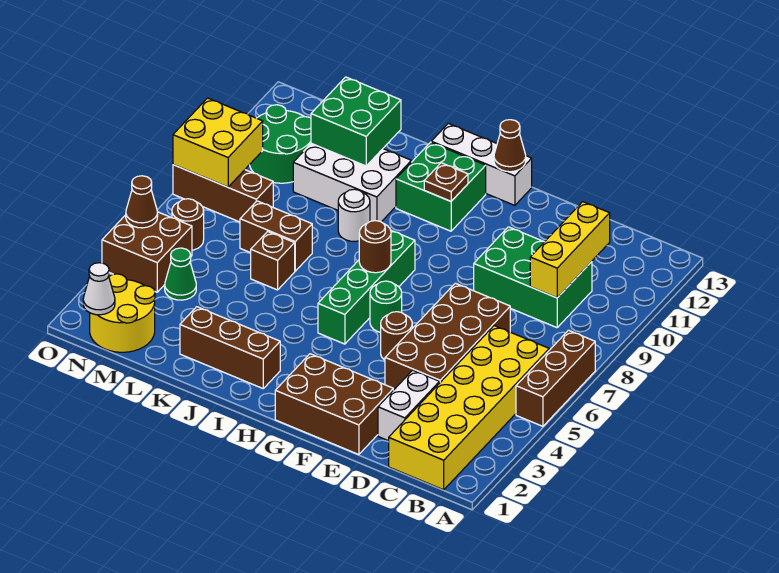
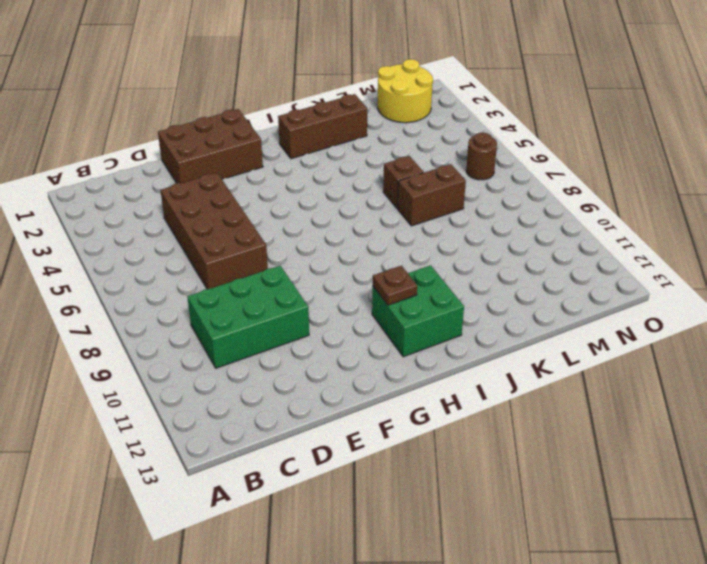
none -> brown 1x3 brick [516,330,595,426]
none -> yellow 2x6 brick [389,326,549,490]
none -> white 1x2 brick [378,370,440,441]
none -> brown 1x1 round brick [381,312,412,360]

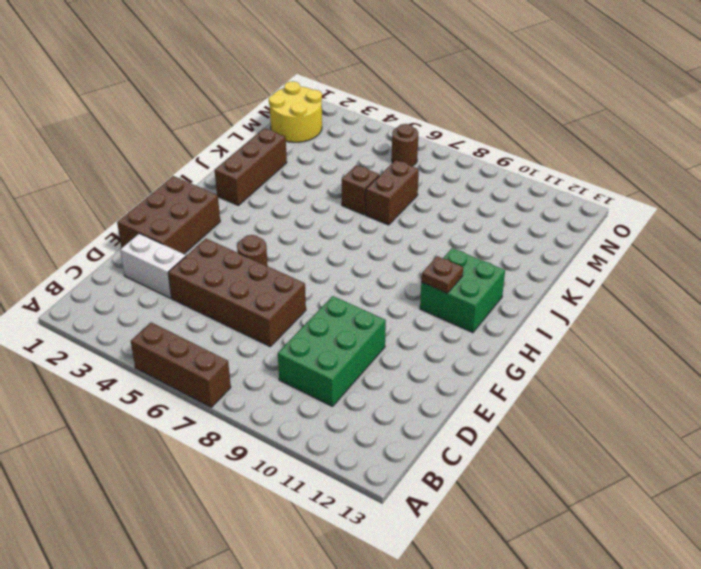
none -> yellow 2x6 brick [389,326,549,490]
none -> green 1x1 round brick [370,281,402,332]
none -> white 1x3 brick [431,123,532,205]
none -> green 1x4 brick [318,231,415,344]

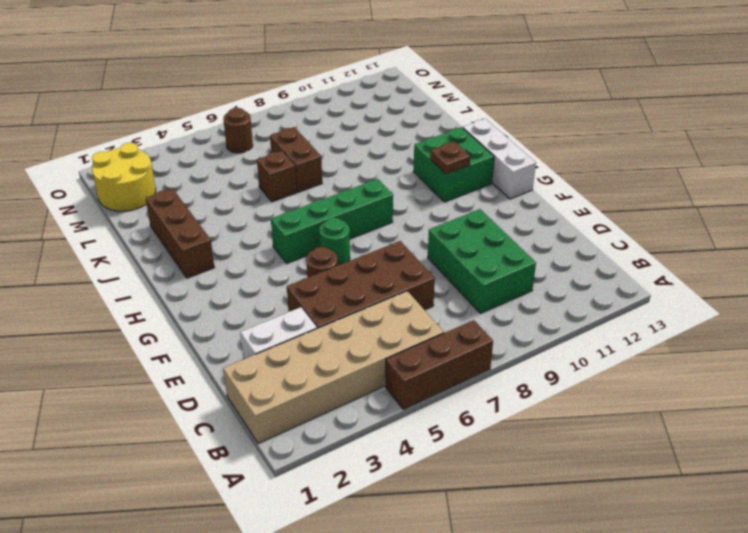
tan 2x6 brick [223,291,444,444] -> yellow 2x6 brick [389,326,549,490]
none -> brown 2x3 brick [275,354,393,455]
none -> white 1x1 round brick [338,189,370,241]
none -> white 2x3 brick [293,143,411,222]
none -> green 1x1 cone [165,248,196,300]

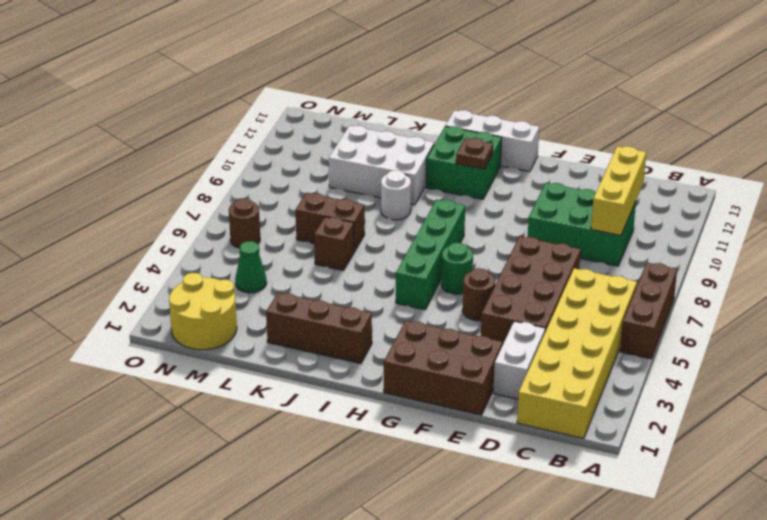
none -> brown 1x3 brick [173,165,273,222]
none -> green 2x2 round brick [250,105,311,183]
none -> brown 2x2 brick [102,212,192,292]
none -> brown 1x1 cone [494,120,526,172]

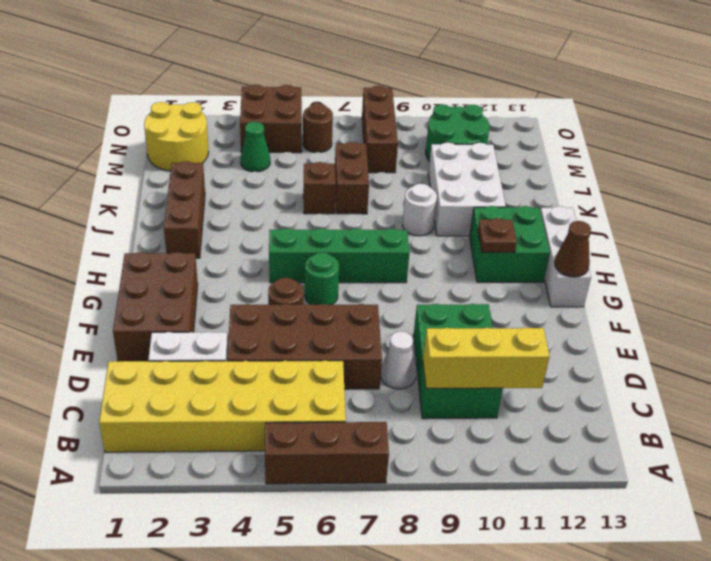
white 1x1 cone [381,331,416,389] -> white 1x1 cone moved to [83,263,115,315]
none -> brown 1x1 round brick [359,221,391,273]
none -> green 2x2 brick [311,77,401,166]
none -> yellow 2x2 brick [173,98,263,187]
none -> brown 1x1 cone [126,176,158,228]

